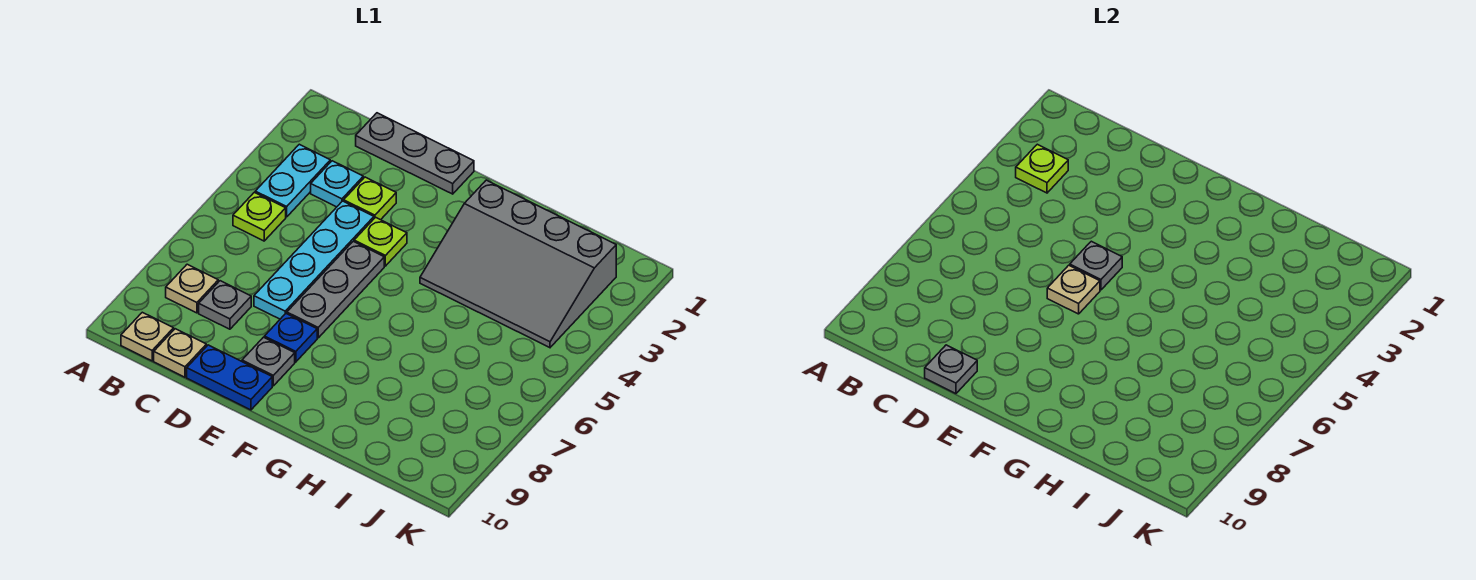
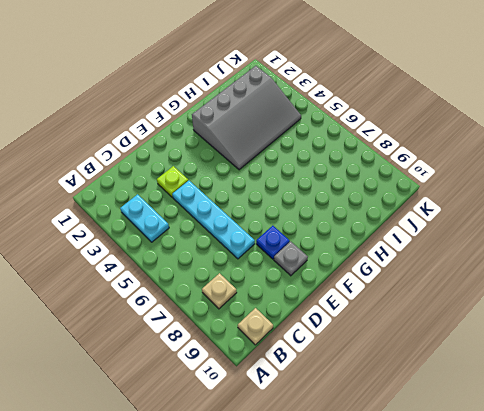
none -> lime 1x1 plate [233,192,286,241]
none -> grey 1x3 plate [356,113,474,194]
none -> cyan 1x1 plate [311,161,363,207]

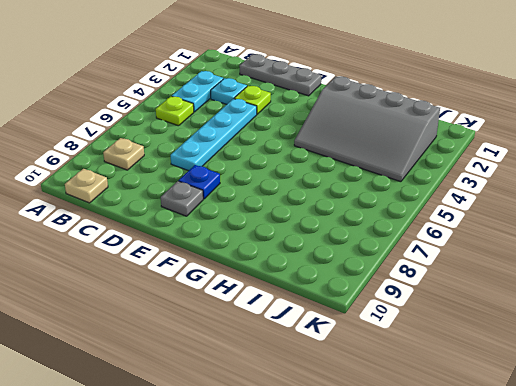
none -> grey 1x1 plate [199,281,251,329]
none -> tan 1x1 plate [154,329,206,377]
none -> blue 1x2 plate [187,345,272,410]

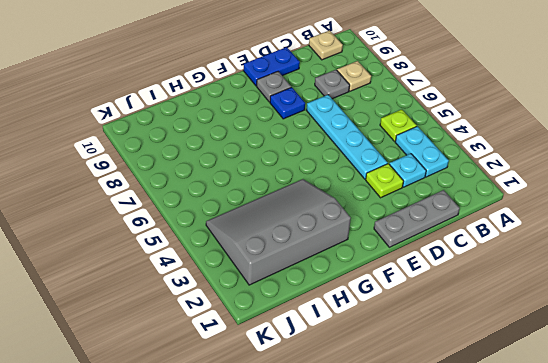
none -> tan 1x1 plate [154,329,206,377]
none -> lime 1x1 plate [354,217,407,266]
none -> grey 1x3 plate [287,241,384,338]

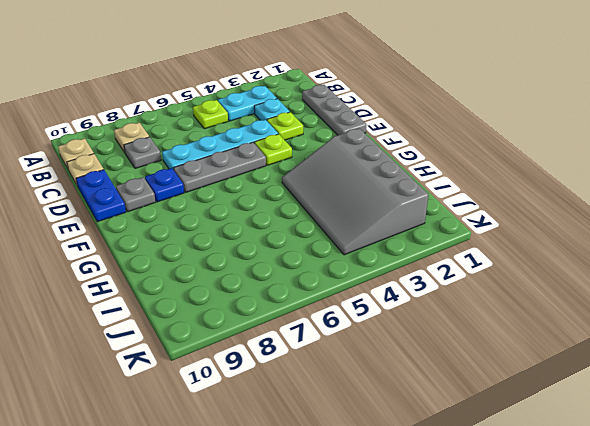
none -> lime 1x1 plate [1016,144,1068,193]
none -> grey 1x1 plate [925,345,977,394]
none -> grey 1x1 plate [1070,241,1122,290]

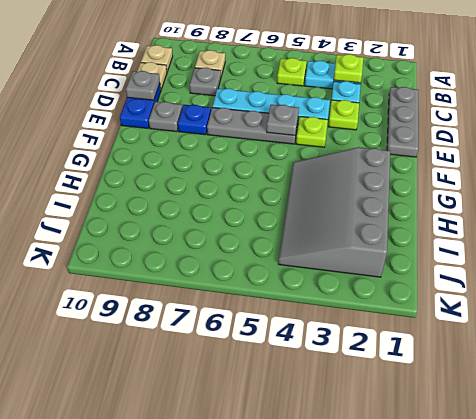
none -> tan 1x1 plate [1047,265,1100,314]

